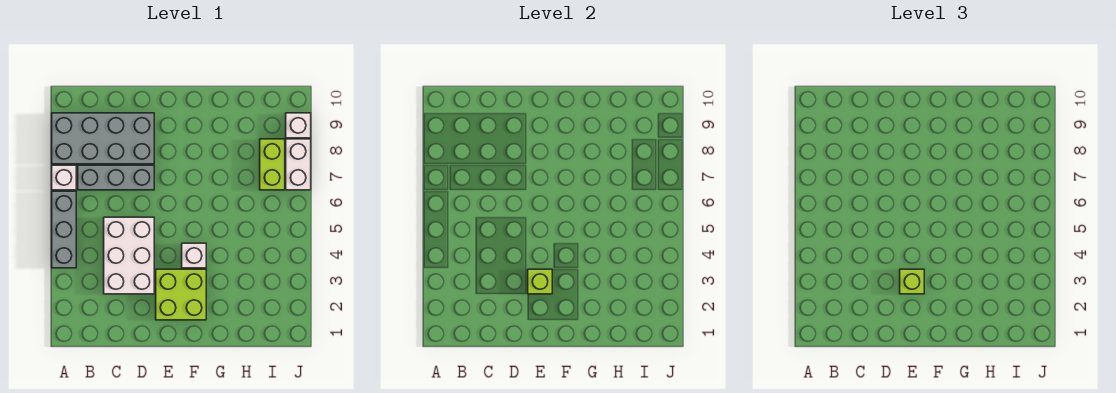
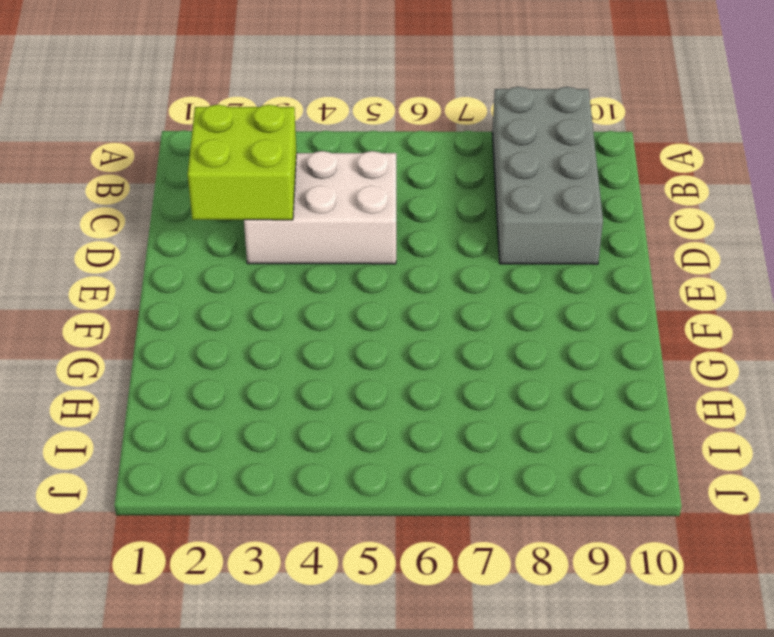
lime 2x2 brick [188,105,297,220] -> lime 2x2 brick moved to [156,269,206,320]
none -> grey 1x3 brick [52,191,76,268]
none -> white 1x1 brick [52,165,76,190]
none -> grey 1x3 brick [78,165,154,190]

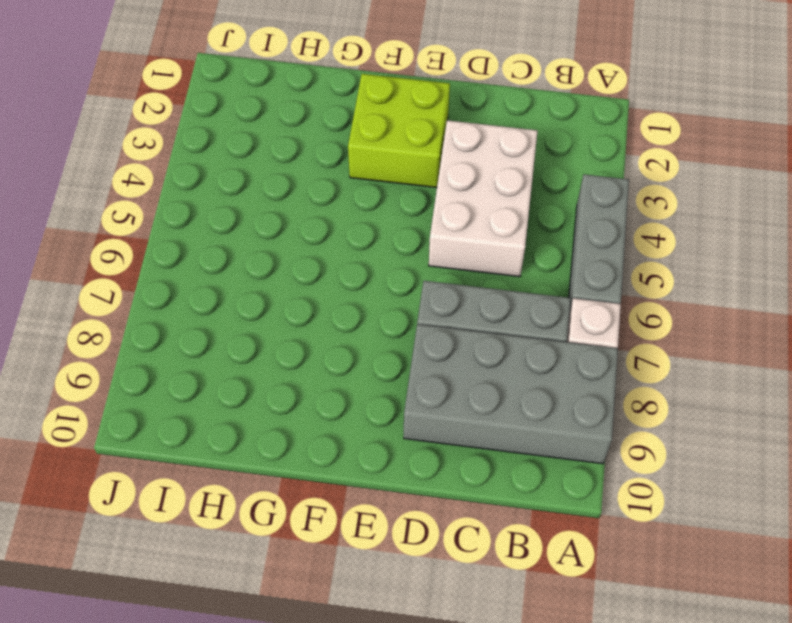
none -> white 1x1 brick [182,243,206,268]
none -> lime 1x2 brick [260,139,285,190]
none -> white 1x2 brick [286,139,311,190]

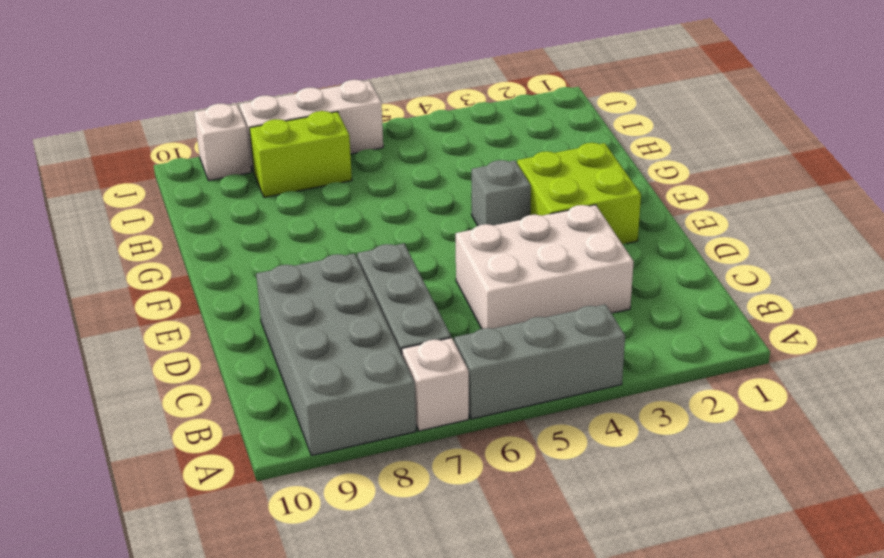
grey 1x1 brick [472,160,531,226] -> white 1x1 brick [182,243,206,268]
white 1x3 brick [239,80,383,172] -> white 1x2 brick [286,139,311,190]
none -> lime 1x1 brick [528,269,552,294]
none -> lime 1x1 brick [900,269,924,294]

